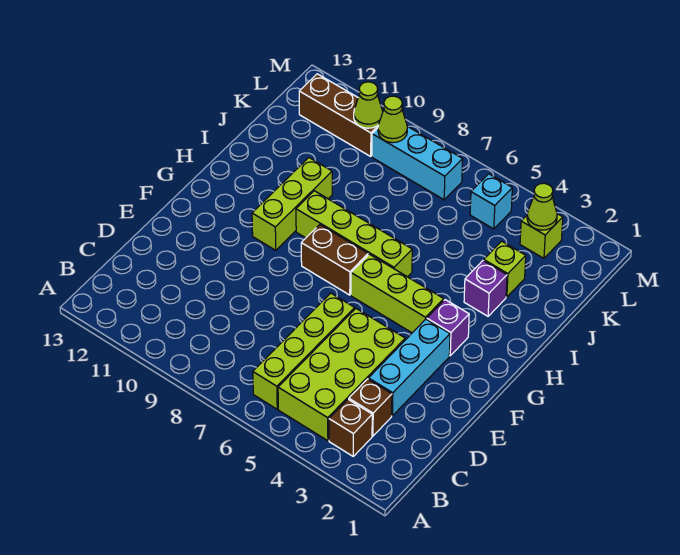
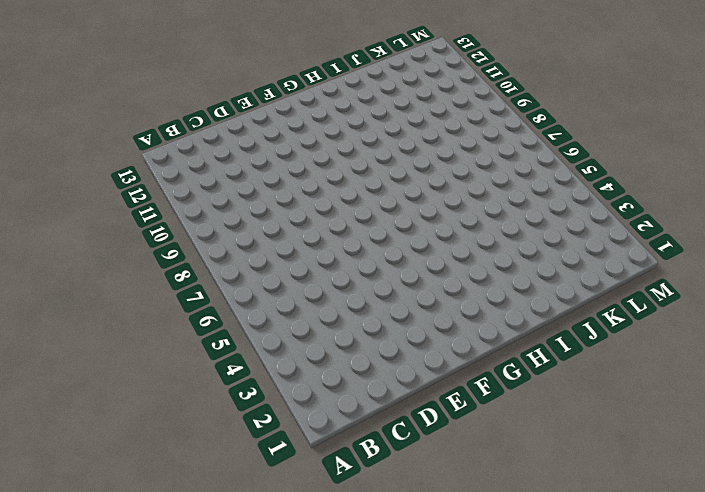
none -> brown 1x1 brick [329,399,372,456]
none -> lime 2x4 brick [278,309,405,441]
none -> lime 1x4 brick [253,293,355,409]

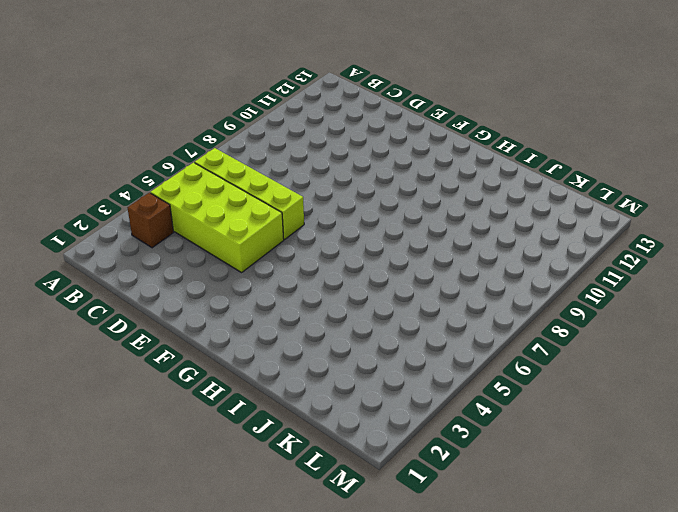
none -> brown 1x1 brick [349,379,392,436]
none -> cyan 1x3 brick [368,319,450,416]
none -> purple 1x1 brick [427,300,469,356]

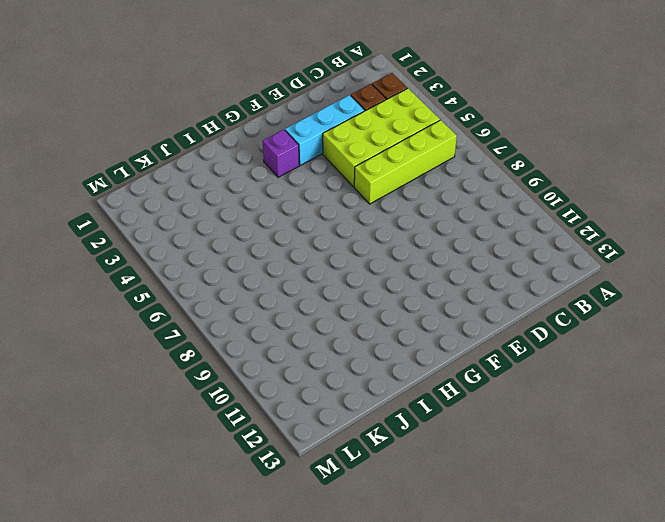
none -> lime 1x3 brick [351,254,444,333]
none -> brown 1x2 brick [301,225,368,295]
none -> lime 1x3 brick [252,158,332,250]

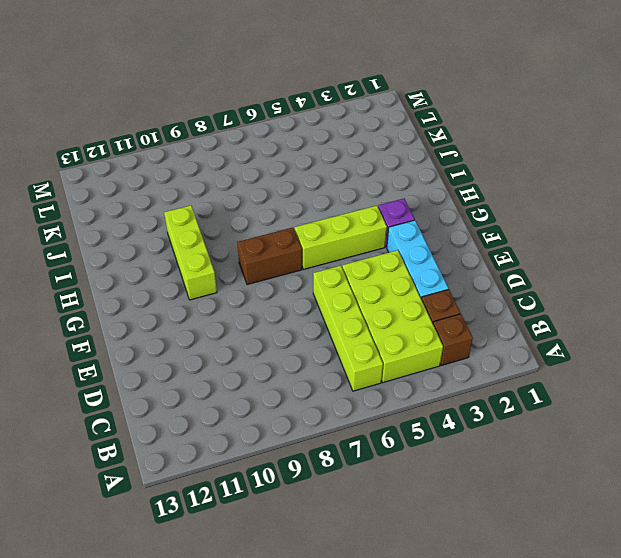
none -> lime 1x4 brick [296,191,412,277]
none -> purple 1x1 brick [464,261,507,316]
none -> lime 1x1 brick [484,241,526,297]

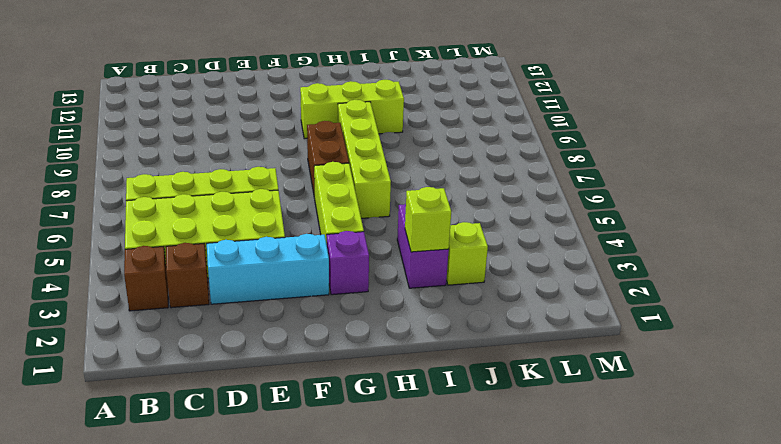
purple 1x2 brick [397,204,449,288] -> purple 1x1 brick [464,261,507,316]
lime 1x1 brick [405,187,451,252] -> lime 1x1 brick moved to [520,214,563,258]
none -> cyan 1x1 brick [470,174,512,229]
none -> cyan 1x3 brick [372,127,463,200]
none -> brown 1x3 brick [299,74,378,156]

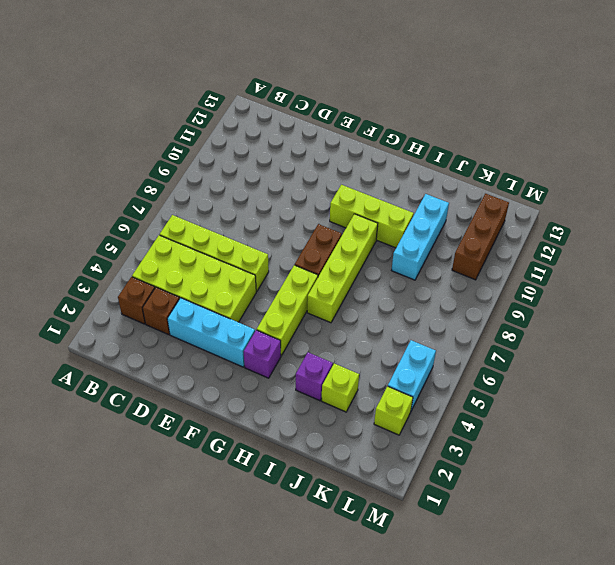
cyan 1x3 brick [392,194,449,280] -> cyan 1x3 brick moved to [372,127,463,200]
cyan 1x2 brick [388,340,436,410] -> cyan 1x1 brick [470,174,512,229]
none -> lime 1x1 cone [527,183,557,230]
none -> lime 1x1 cone [378,96,407,143]
none -> lime 1x1 cone [354,82,383,128]

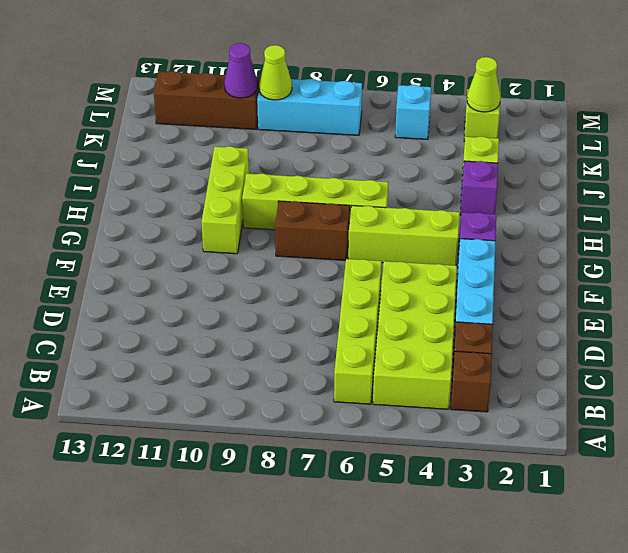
purple 1x1 cone [224,43,257,98] -> lime 1x1 cone [354,82,383,128]

